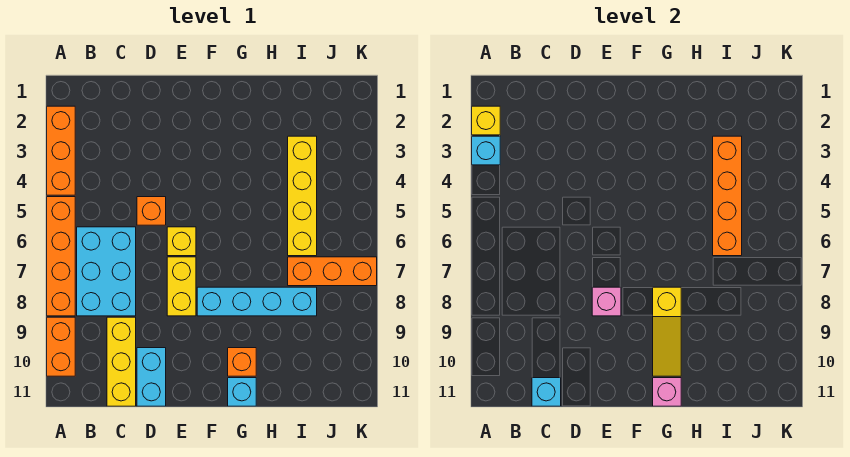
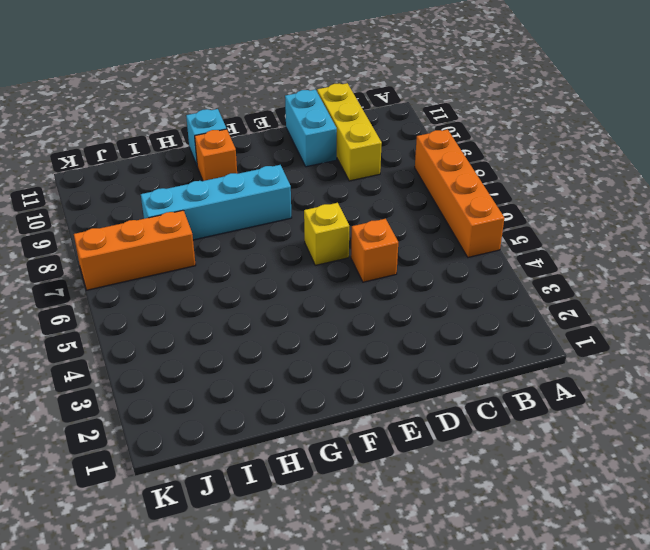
none -> orange 1x3 brick [47,106,75,195]
none -> orange 1x2 brick [47,317,75,376]
none -> cyan 2x3 brick [77,227,136,316]

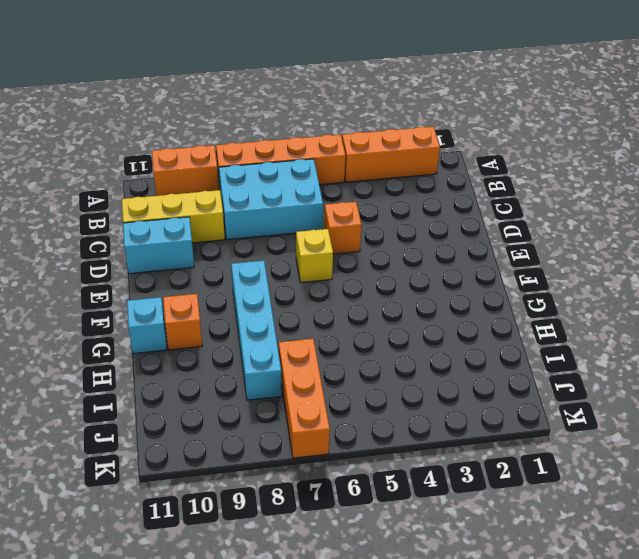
none -> yellow 1x2 brick [167,257,196,316]
none -> yellow 1x4 brick [288,136,317,256]
none -> yellow 1x1 brick [472,106,500,135]

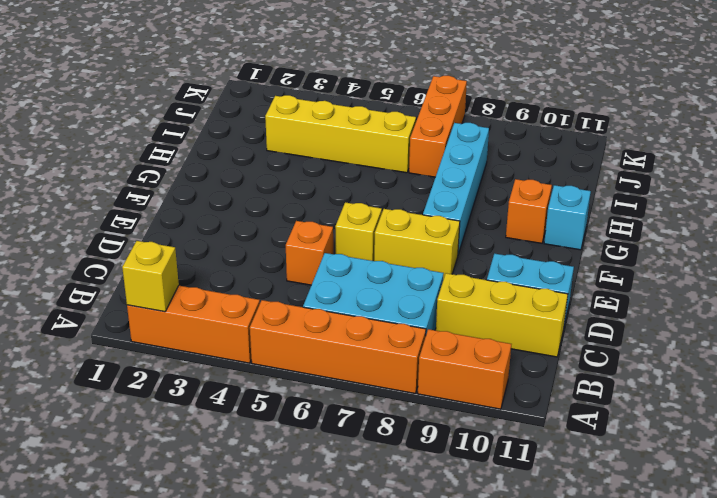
none -> cyan 1x1 brick [472,136,500,165]
none -> cyan 1x1 brick [532,378,561,406]
none -> pink 1x1 brick [592,287,621,316]

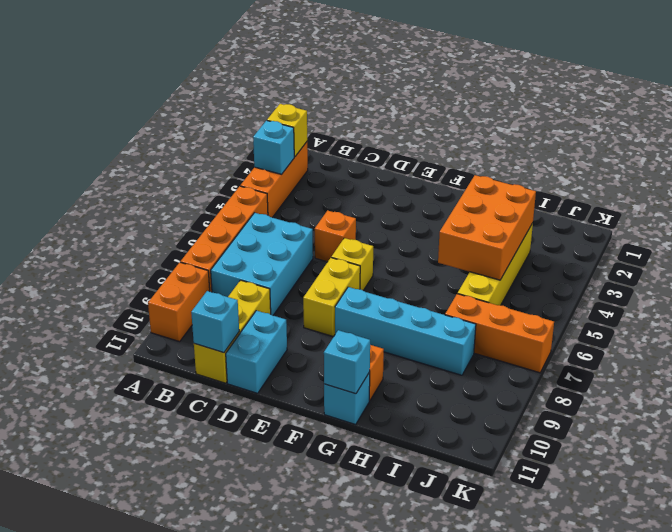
cyan 1x1 brick [324,330,370,394] -> pink 1x1 brick [653,378,681,406]
orange 2x3 brick [438,175,536,280] -> orange 1x4 brick [713,136,742,256]
none -> pink 1x1 brick [592,287,621,316]
none -> yellow 1x3 slope [653,287,681,376]

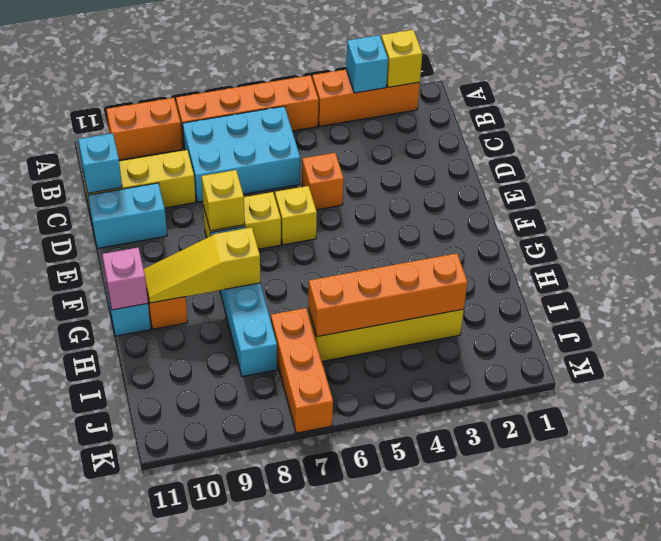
yellow 1x1 brick [202,170,245,231] -> pink 1x1 brick [592,287,621,316]

